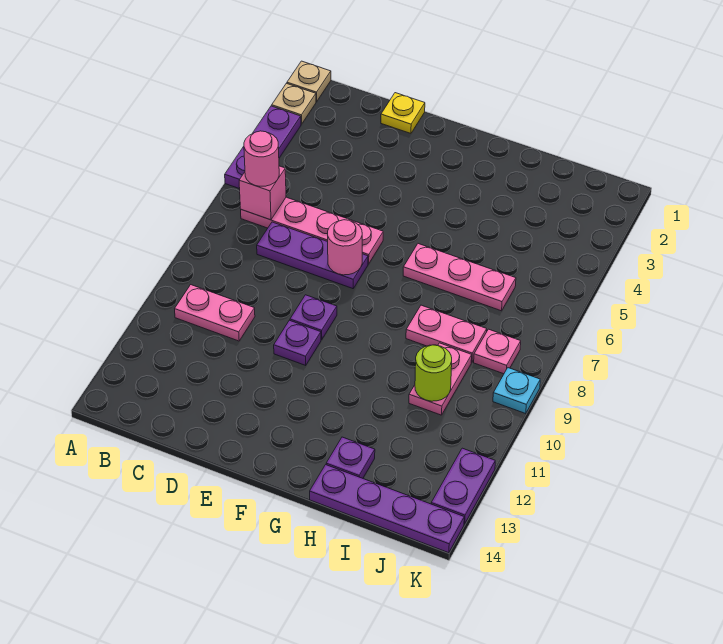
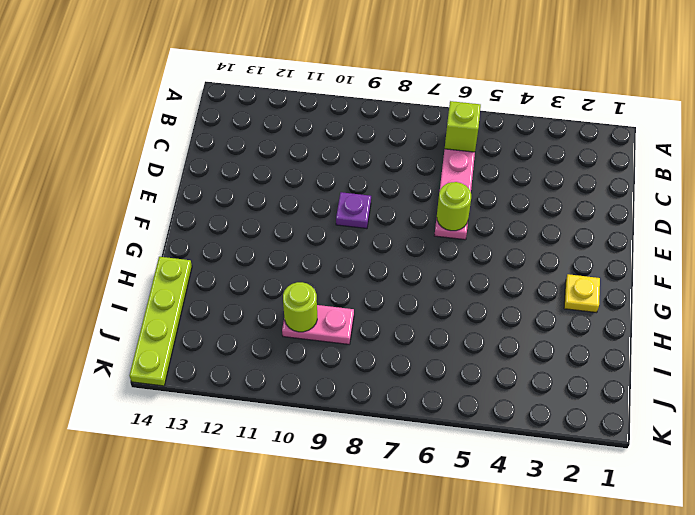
lime 1x1 brick [445,101,481,152] -> pink 1x1 brick [239,166,286,220]
lime 1x1 round brick [437,182,471,231] -> none
yellow 1x1 plate [564,274,600,313] -> yellow 1x1 plate moved to [381,93,425,133]
lime 1x4 plate [129,257,192,386] -> purple 1x4 plate [310,465,464,553]
none -> tan 1x1 plate [287,61,331,101]
none -> tan 1x1 plate [272,83,316,124]
none -> purple 1x3 plate [225,106,301,189]

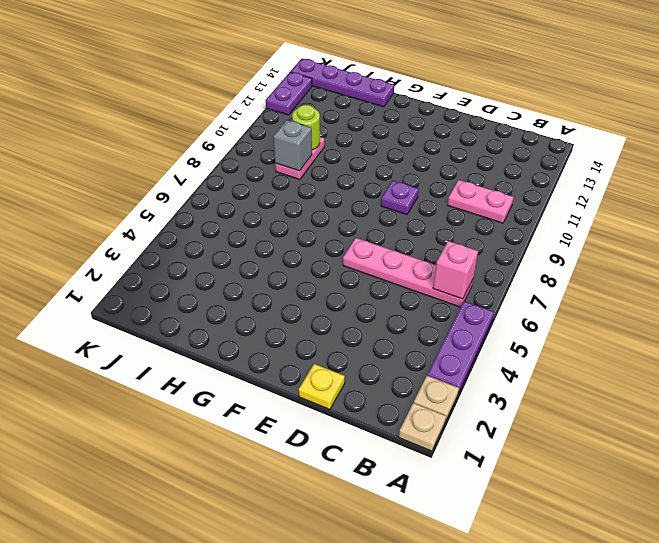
grey 1x1 brick [274,120,312,171] -> none
none -> purple 1x3 plate [257,222,368,289]
none -> purple 1x1 plate [274,320,321,365]
none -> pink 1x3 plate [403,244,516,311]

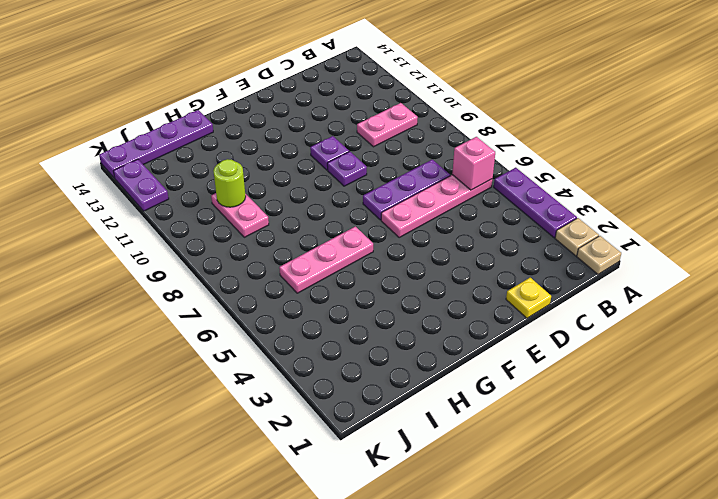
none -> pink 1x2 plate [406,305,487,362]
none -> purple 1x1 plate [326,437,375,478]
none -> pink 1x1 plate [474,329,521,374]

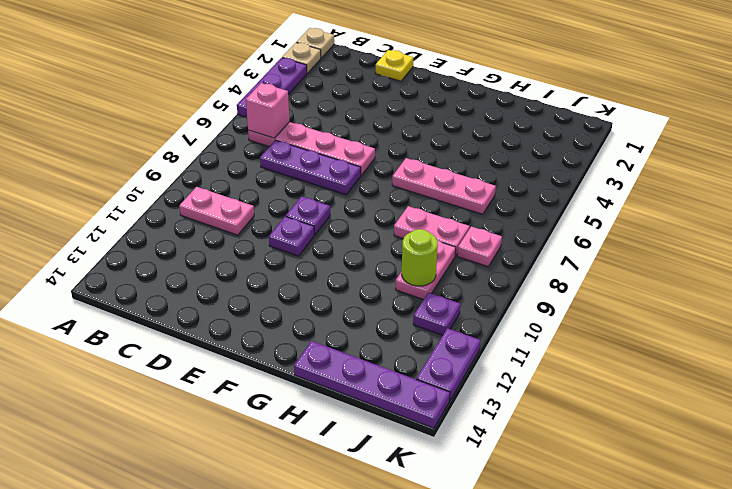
purple 1x1 plate [413,293,460,335] -> purple 1x1 plate moved to [326,437,375,478]
none -> cyan 1x1 plate [493,368,540,414]
none -> pink 1x1 round brick [328,220,362,275]
none -> pink 1x1 round brick [244,131,279,186]

